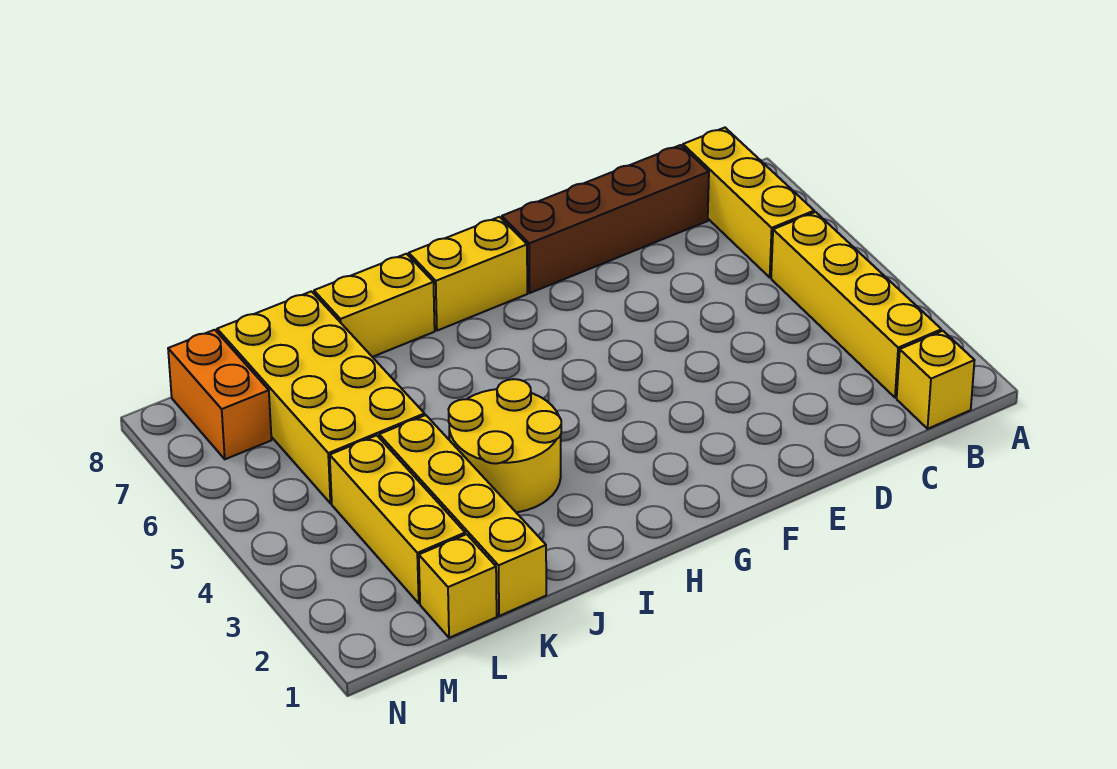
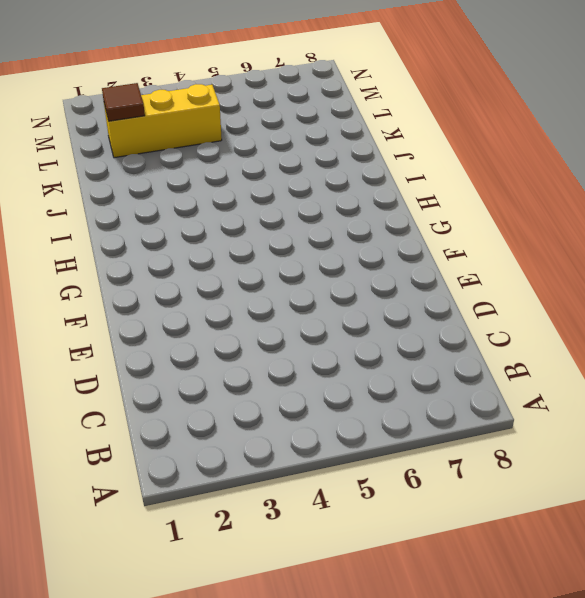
brown 1x1 tile [102,83,145,121] -> none
none -> yellow 1x1 brick [897,331,975,429]
none -> yellow 1x4 brick [771,212,941,398]
none -> yellow 1x3 brick [683,128,814,277]

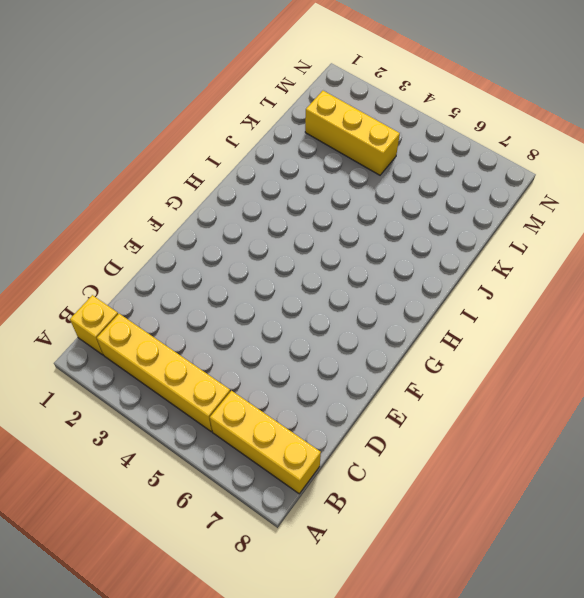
none -> brown 1x4 brick [502,145,709,293]
none -> yellow 1x2 brick [409,217,527,331]
none -> yellow 2x2 round brick [448,379,561,512]

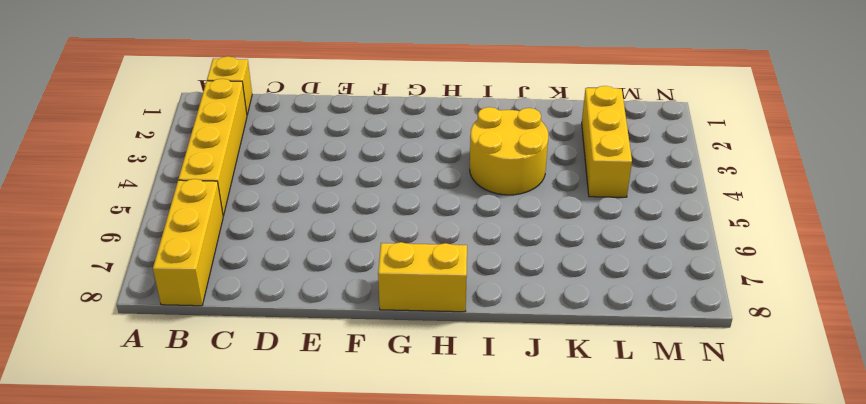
none -> brown 1x4 brick [502,145,709,293]
none -> yellow 1x2 brick [314,254,435,357]
none -> yellow 1x4 brick [379,415,546,616]

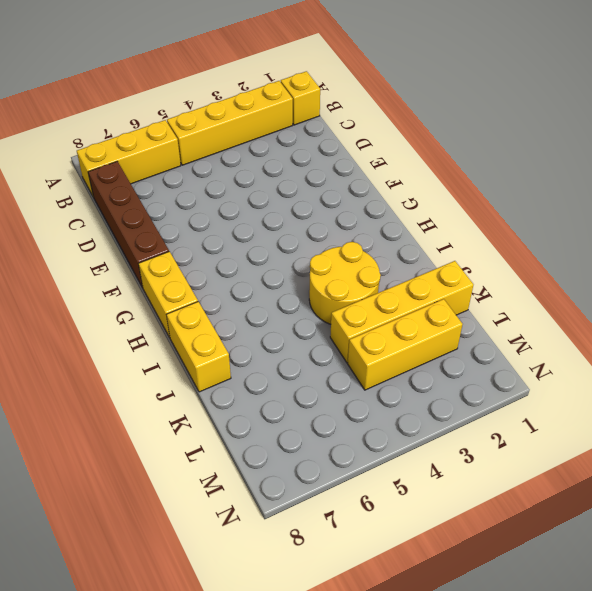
none -> yellow 2x4 brick [217,291,425,503]
none -> yellow 1x1 brick [419,534,497,638]
none -> orange 1x2 brick [168,330,271,459]

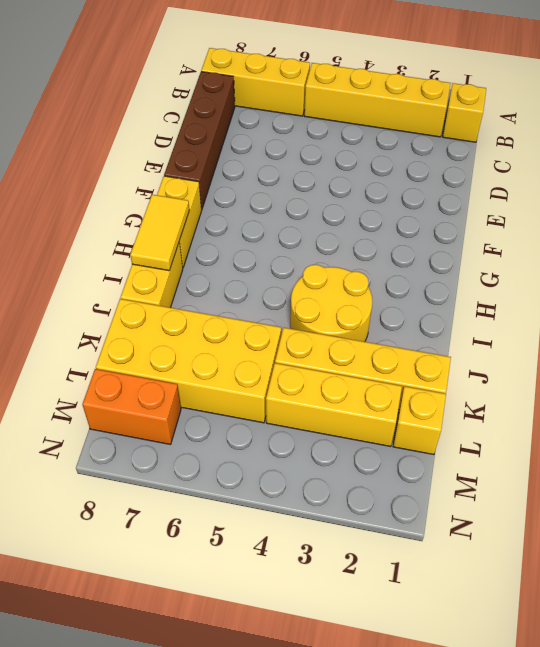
yellow 1x2 tile [130,195,189,271] -> none

